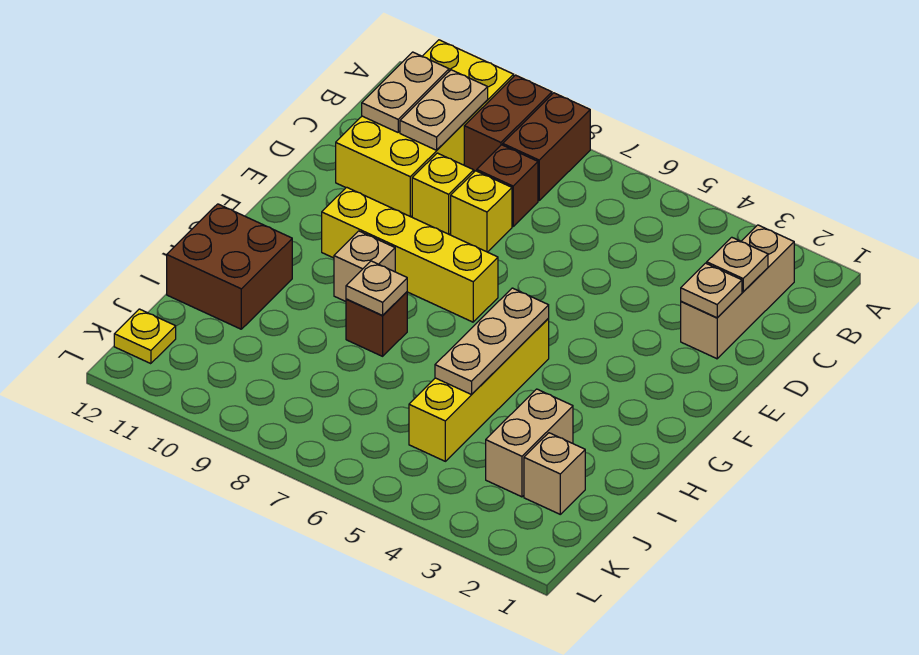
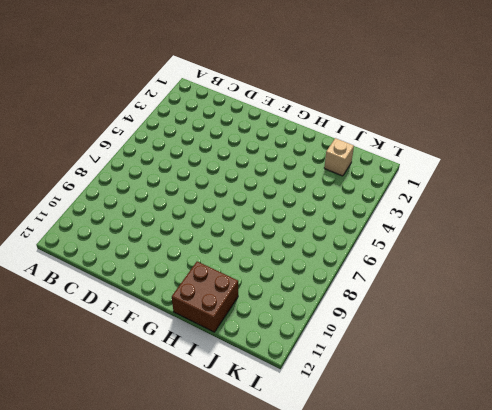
none -> brown 1x2 brick [503,93,590,200]
none -> brown 1x2 brick [464,75,552,171]
none -> yellow 2x4 brick [336,40,514,217]

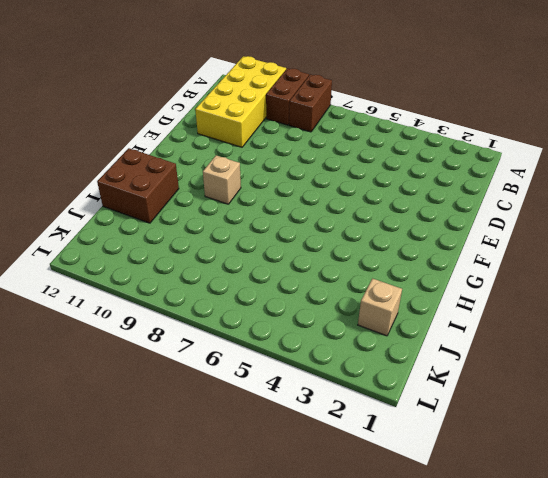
none -> tan 1x3 brick [681,225,794,359]
none -> brown 1x1 brick [477,145,538,226]
none -> yellow 1x1 brick [451,171,512,252]

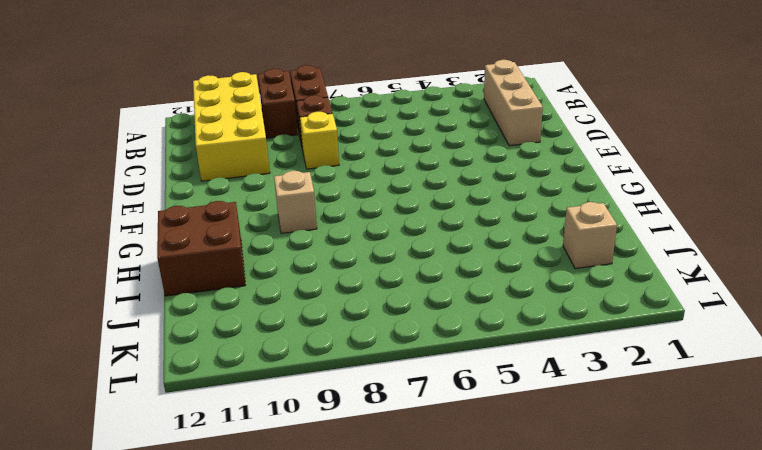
none -> yellow 1x1 brick [412,153,474,234]
none -> yellow 1x4 brick [322,187,498,322]
none -> yellow 1x4 brick [409,319,549,461]

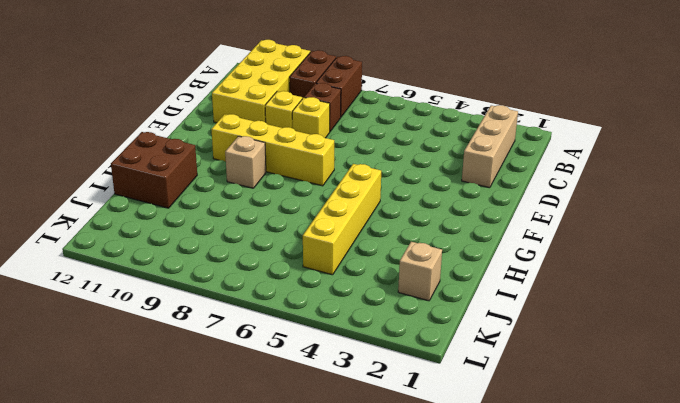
none -> brown 1x1 brick [346,292,407,356]
none -> tan 1x2 brick [486,389,573,497]
none -> yellow 1x1 plate [114,309,176,364]

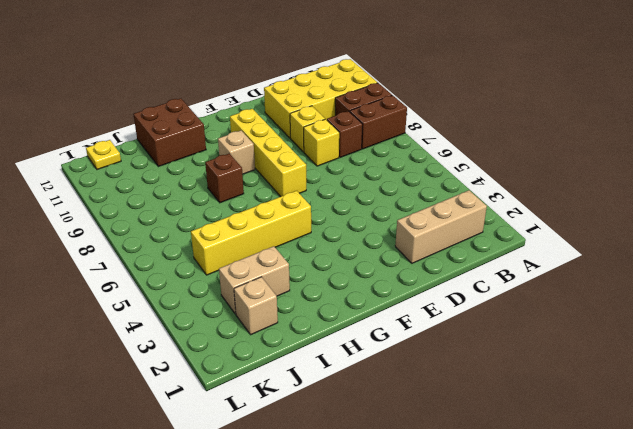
none -> tan 1x2 plate [400,70,488,150]
none -> tan 1x2 plate [362,52,449,132]
none -> tan 1x1 plate [707,237,768,292]

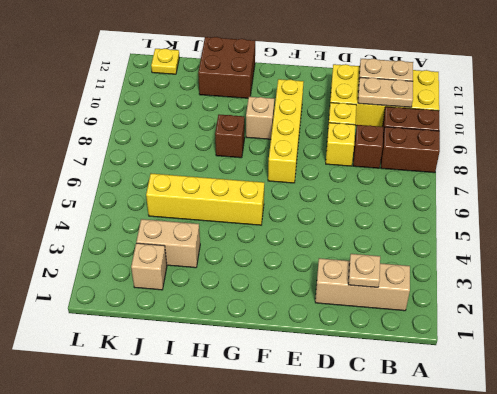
none -> tan 1x1 plate [681,263,742,318]
none -> tan 1x3 plate [435,288,549,395]
none -> tan 1x1 plate [346,261,407,315]

